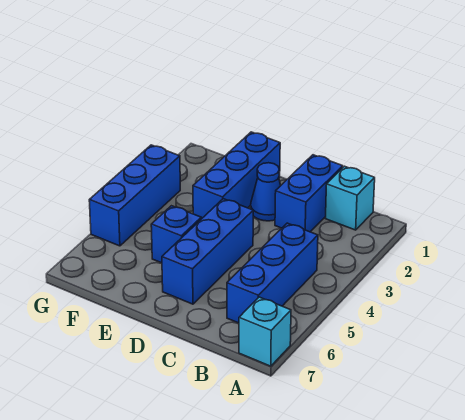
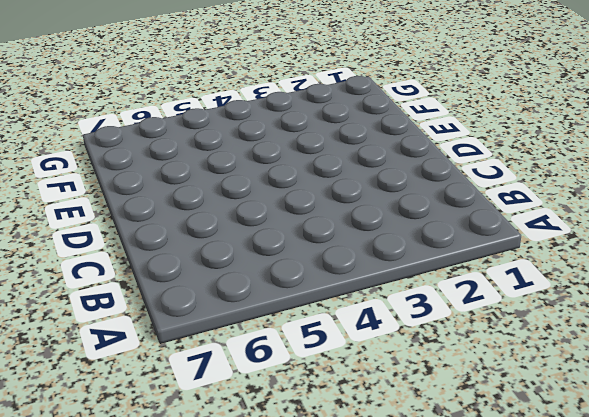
none -> cyan 1x1 brick [239,297,291,366]
none -> cyan 1x1 brick [326,166,375,230]

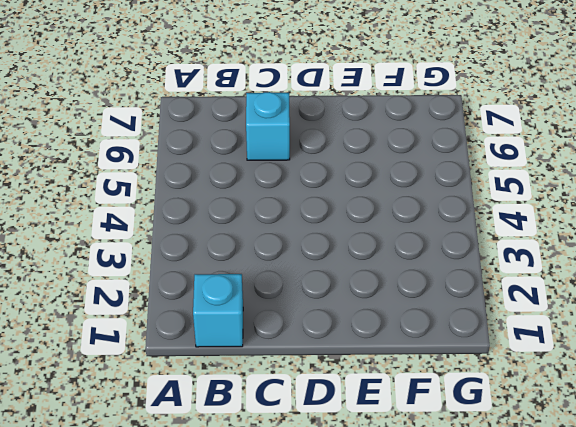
cyan 1x1 brick [246,92,290,160] -> cyan 1x1 brick moved to [239,297,291,366]
none -> blue 1x3 brick [227,223,318,323]
none -> blue 1x2 brick [275,155,343,232]

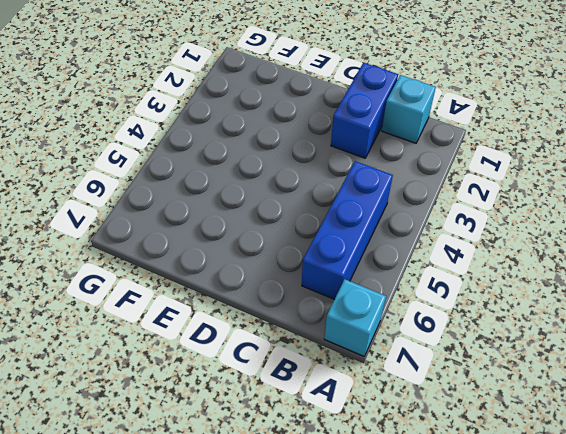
none -> blue 1x1 cone [251,163,281,221]
none -> blue 1x3 brick [162,199,253,304]

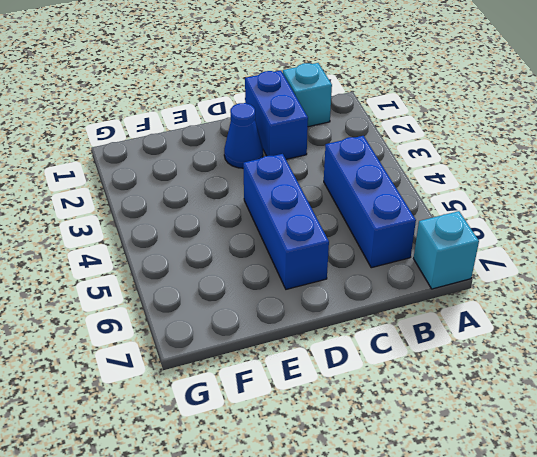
none -> blue 1x3 brick [193,132,280,219]
none -> blue 1x1 brick [151,206,201,263]

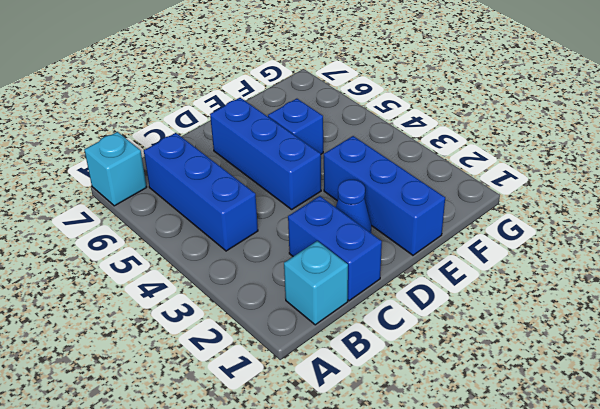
none -> blue 1x3 brick [89,145,180,246]

